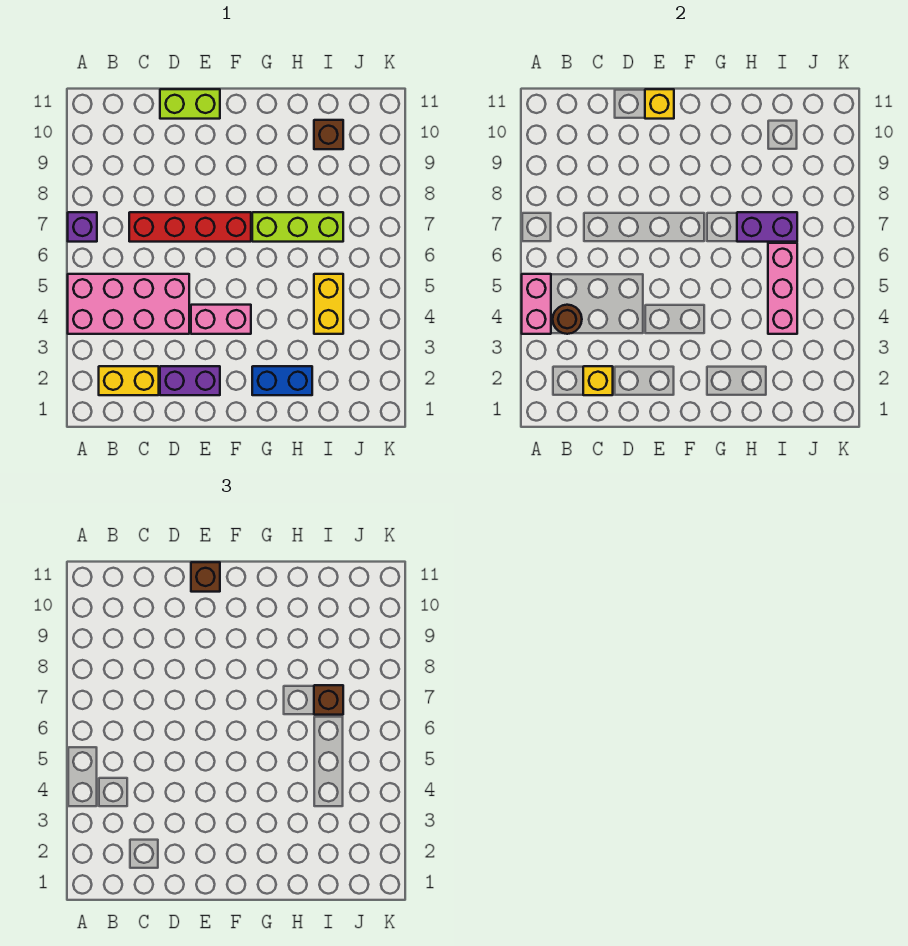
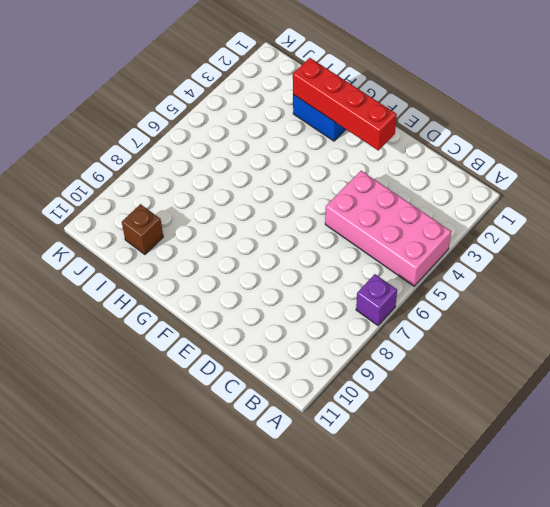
red 1x4 brick [293,58,397,150] -> red 1x4 brick moved to [129,212,251,242]
none -> yellow 1x2 brick [99,366,159,395]
none -> purple 1x2 brick [160,366,220,395]
none -> lime 1x2 brick [160,89,220,119]

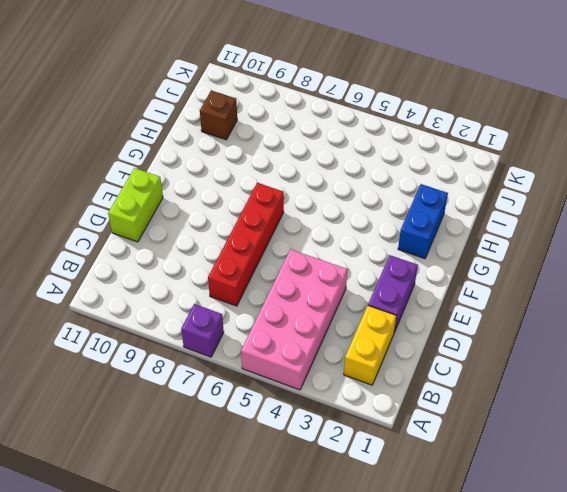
none -> pink 1x2 brick [191,305,251,334]
none -> lime 1x3 brick [252,212,343,242]
none -> yellow 1x2 brick [314,274,343,334]

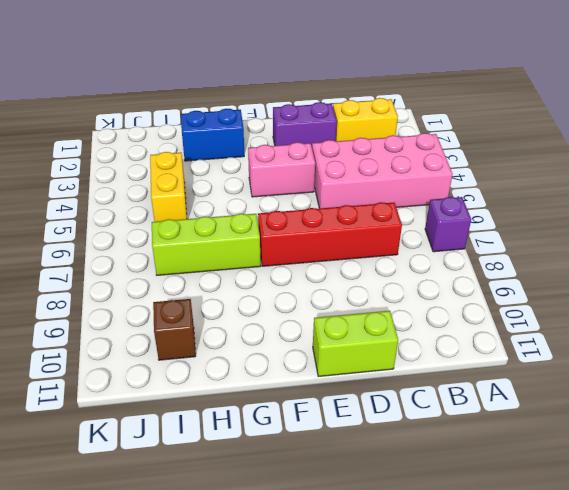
none -> pink 1x2 brick [522,274,551,334]
none -> brown 1x1 round brick [553,305,582,334]
none -> yellow 1x1 brick [583,366,613,395]

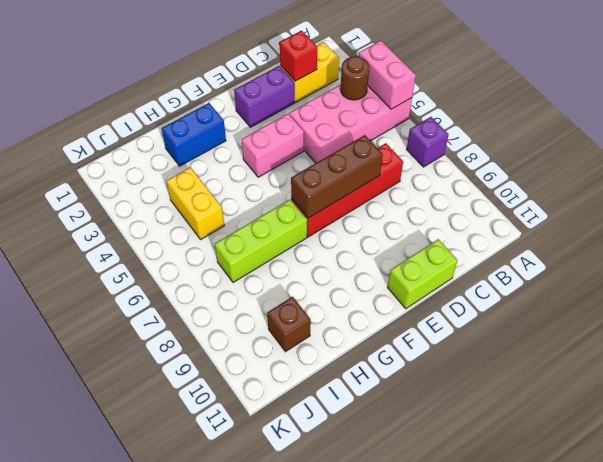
red 1x1 brick [280,31,317,81] -> yellow 1x1 brick [583,366,613,395]
brown 1x3 brick [291,135,383,218] -> none
none -> yellow 1x1 brick [645,89,674,119]
none -> purple 1x2 brick [737,212,797,242]
none -> pink 1x3 brick [768,243,797,334]

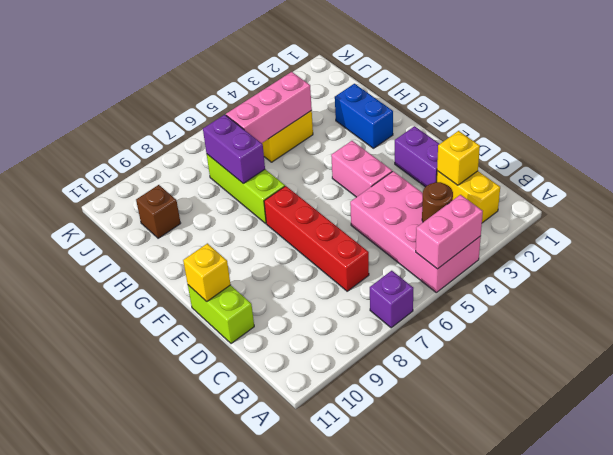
none -> brown 1x1 brick [191,562,220,592]
none -> brown 1x1 brick [314,685,343,715]

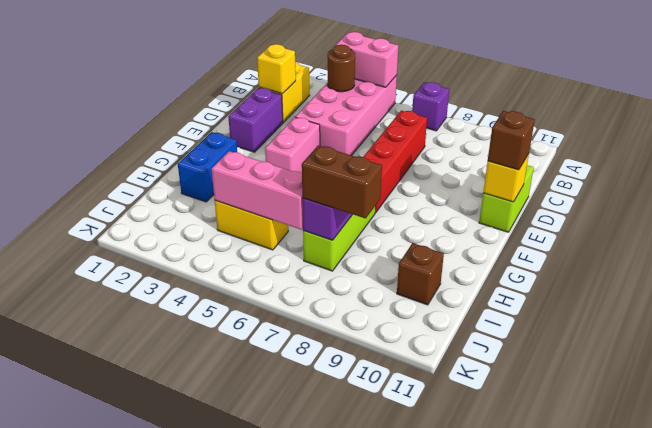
brown 1x2 brick [302,146,382,218] -> brown 1x1 brick [314,685,343,715]

